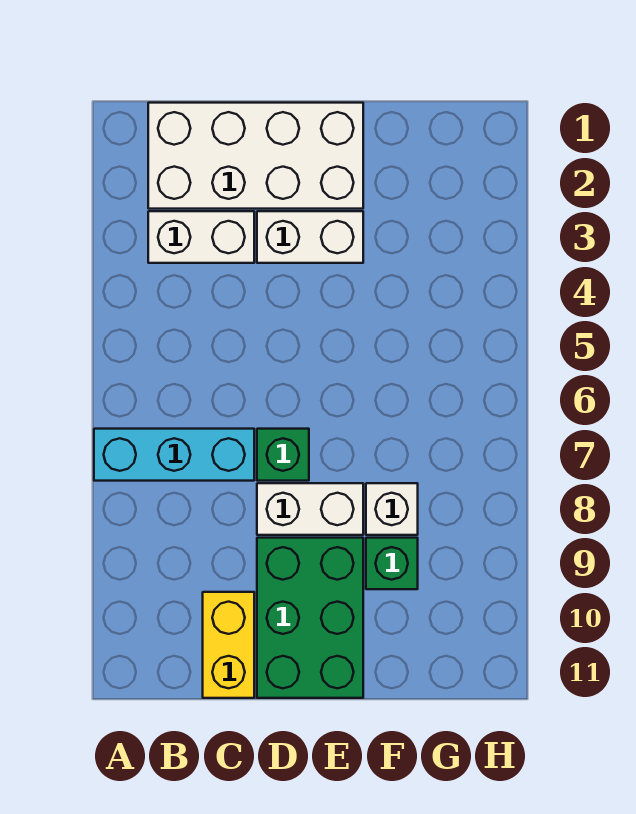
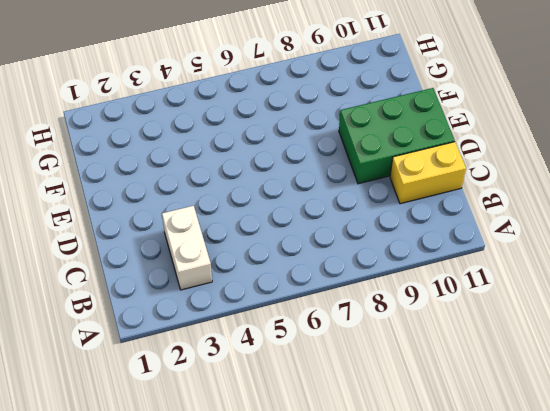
none -> cyan 1x3 brick [94,429,254,481]
none -> white 2x4 brick [148,103,363,209]

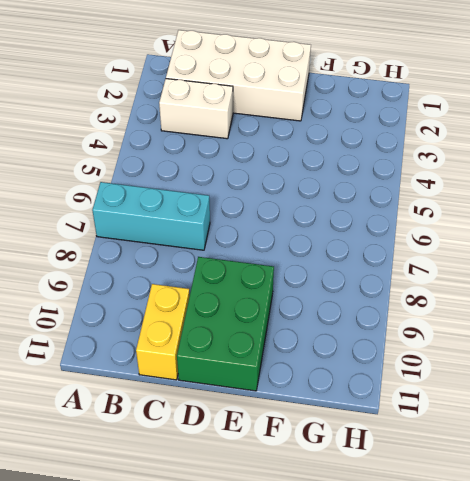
none -> white 1x2 brick [257,211,363,263]
none -> green 1x1 brick [257,429,309,481]

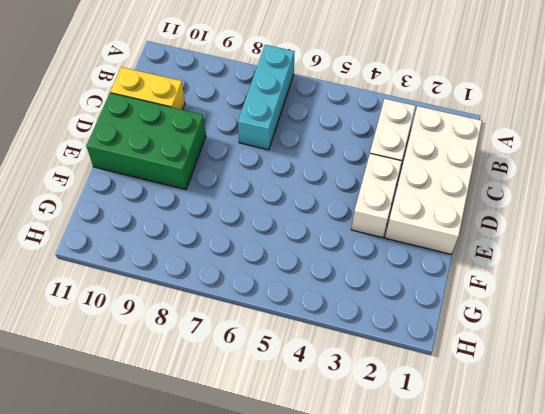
none -> green 1x1 brick [257,429,309,481]
none -> white 1x2 brick [257,483,363,535]

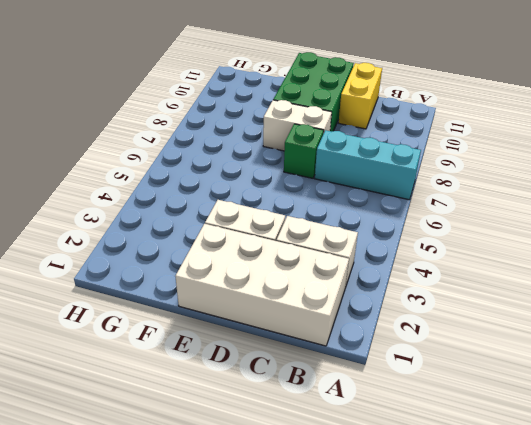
none -> white 1x1 brick [366,483,418,535]
none -> green 1x1 brick [366,538,418,589]

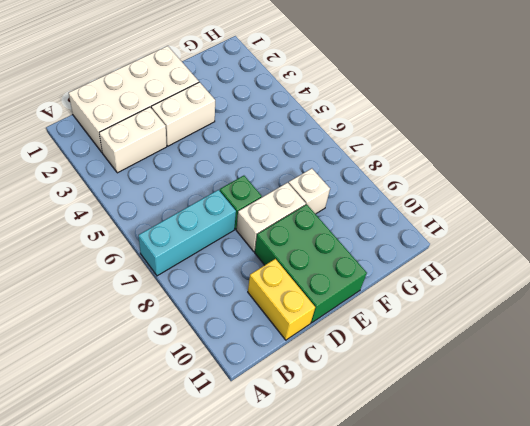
none -> green 1x1 brick [366,538,418,589]

